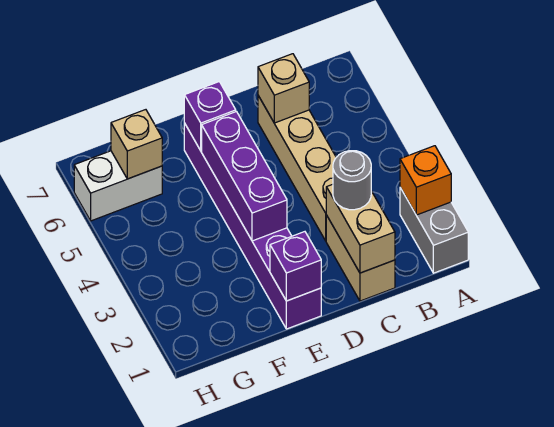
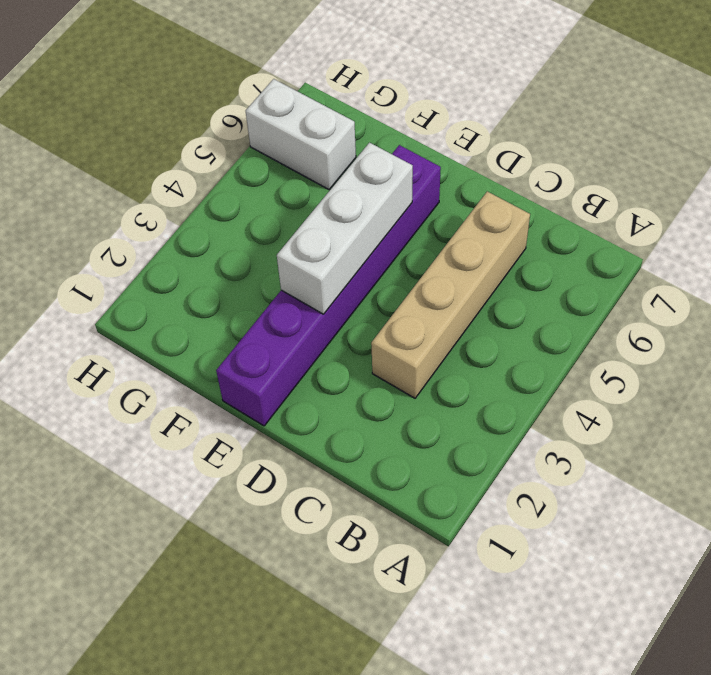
white 1x3 brick [277,143,413,314] -> purple 1x3 brick [202,112,287,241]
none -> grey 1x2 brick [400,188,468,273]
none -> tan 1x2 brick [326,215,395,301]
none -> orange 1x1 brick [400,146,451,215]

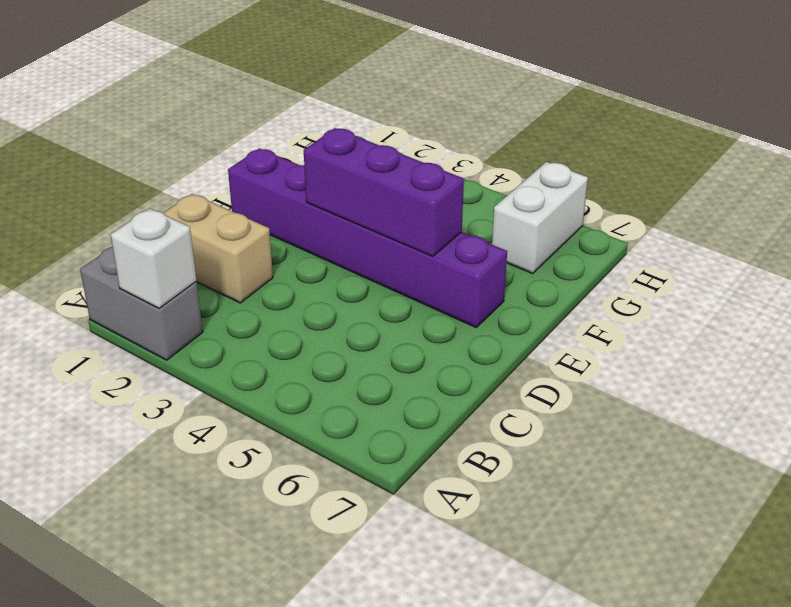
white 1x1 brick [111,208,196,308] -> orange 1x1 brick [400,146,451,215]
none -> tan 1x4 brick [258,96,336,241]
none -> tan 1x2 brick [326,184,395,273]
none -> tan 1x1 brick [258,54,309,123]

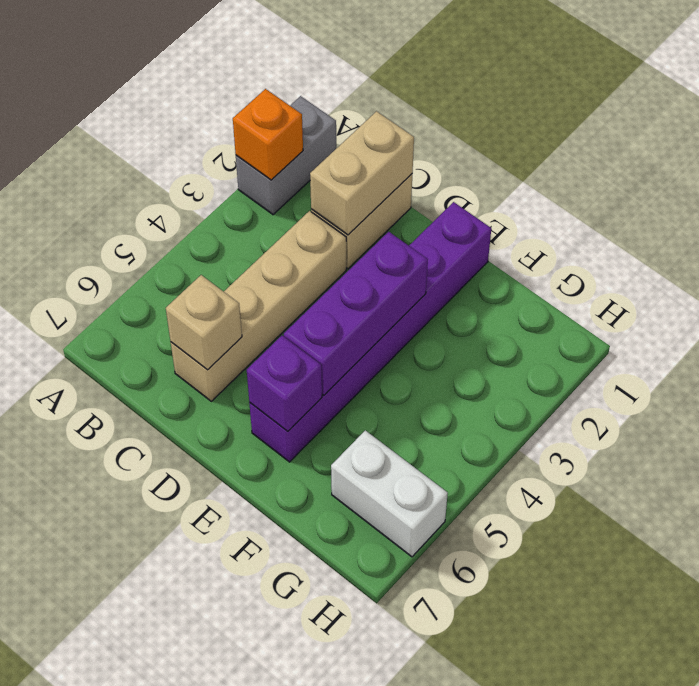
none -> purple 1x1 brick [270,232,321,301]
none -> tan 1x1 brick [111,110,162,179]
none -> grey 1x1 round brick [333,151,371,210]

